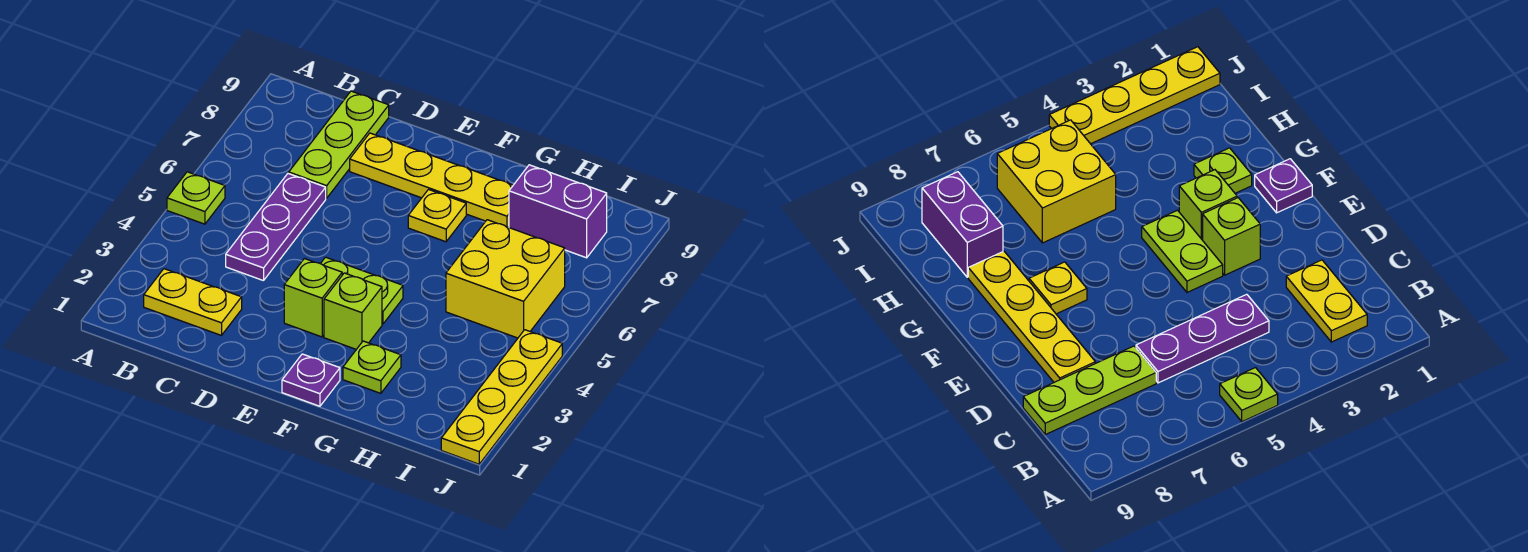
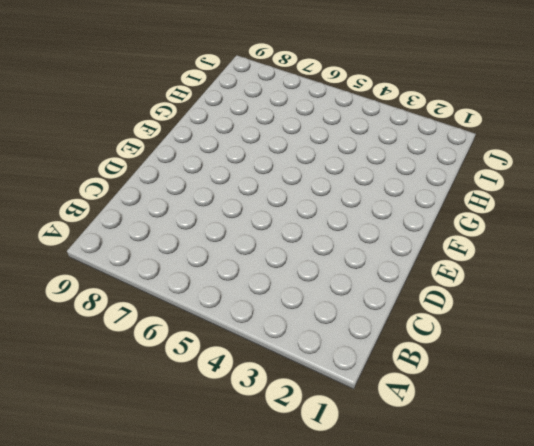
none -> lime 1x1 plate [167,172,225,224]
none -> yellow 1x2 plate [144,269,242,335]
none -> purple 1x3 plate [226,173,326,281]

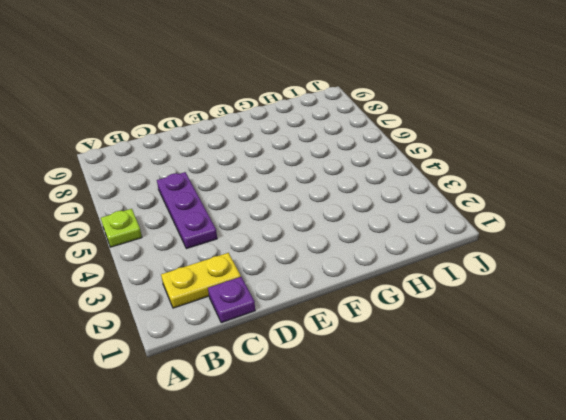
purple 1x1 plate [208,277,255,323] -> purple 1x1 plate moved to [282,354,340,406]
none -> lime 1x3 plate [289,91,389,198]
none -> yellow 1x4 plate [350,133,513,227]
none -> lime 1x1 brick [284,259,342,337]

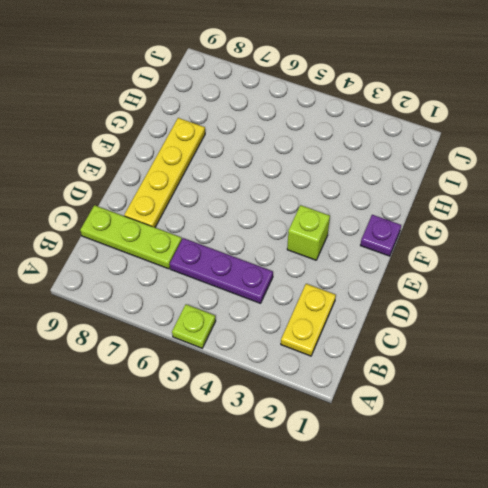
none -> lime 1x2 plate [320,257,403,324]
none -> lime 1x1 brick [324,273,382,349]
none -> yellow 1x1 plate [408,190,466,242]

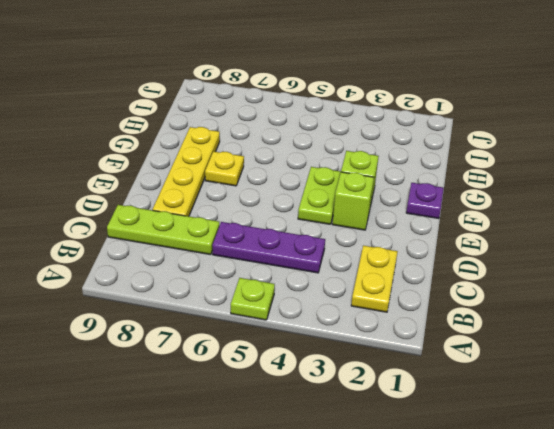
none -> lime 1x1 plate [343,341,401,393]
none -> yellow 2x2 brick [446,220,565,338]
none -> purple 1x2 brick [509,165,607,258]

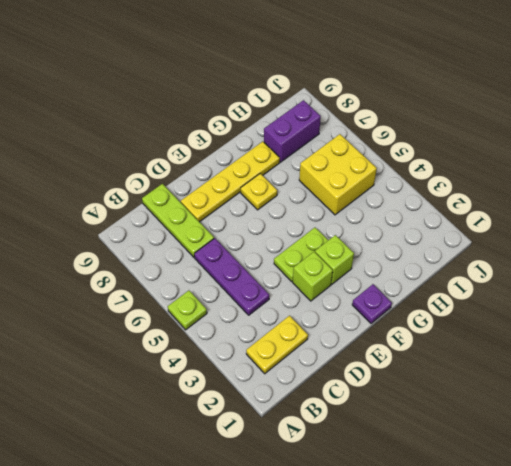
none -> lime 1x1 plate [343,341,401,393]
none -> yellow 1x4 plate [441,330,562,464]

